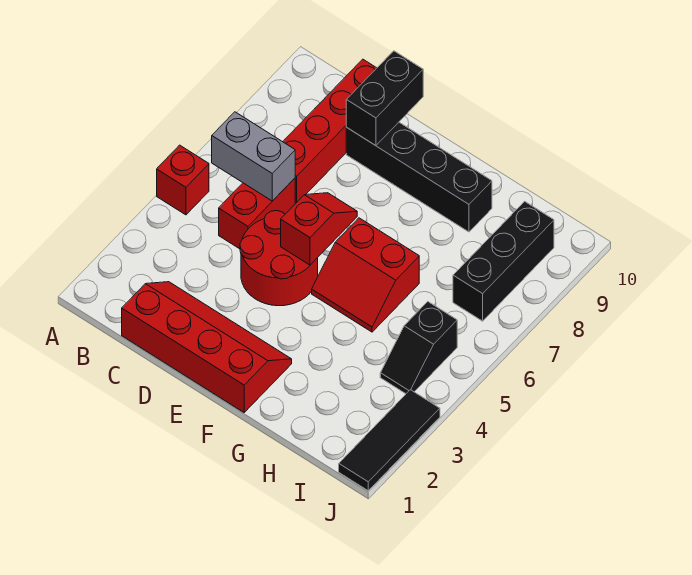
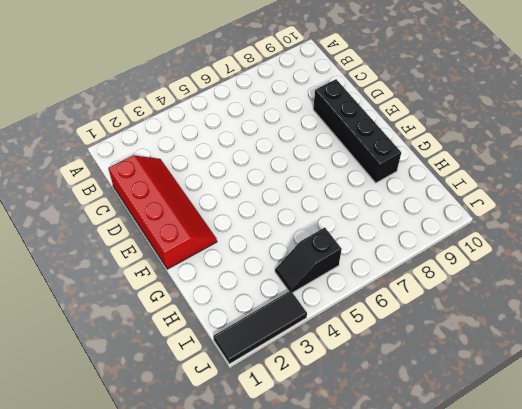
none -> red 1x1 brick [157,145,209,215]
none -> red 1x2 brick [219,178,295,249]
none -> red 1x4 brick [283,59,376,203]

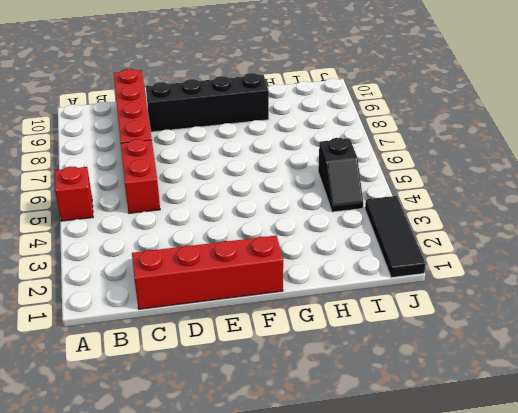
none -> red 2x2 round brick [240,211,318,306]
none -> red 2x2 slope [312,218,419,332]
none -> black 1x3 brick [453,201,554,321]

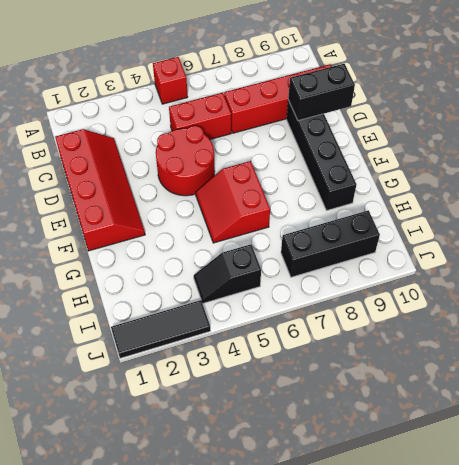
none -> grey 1x2 brick [212,112,295,201]
none -> red 1x2 slope [281,193,357,265]

